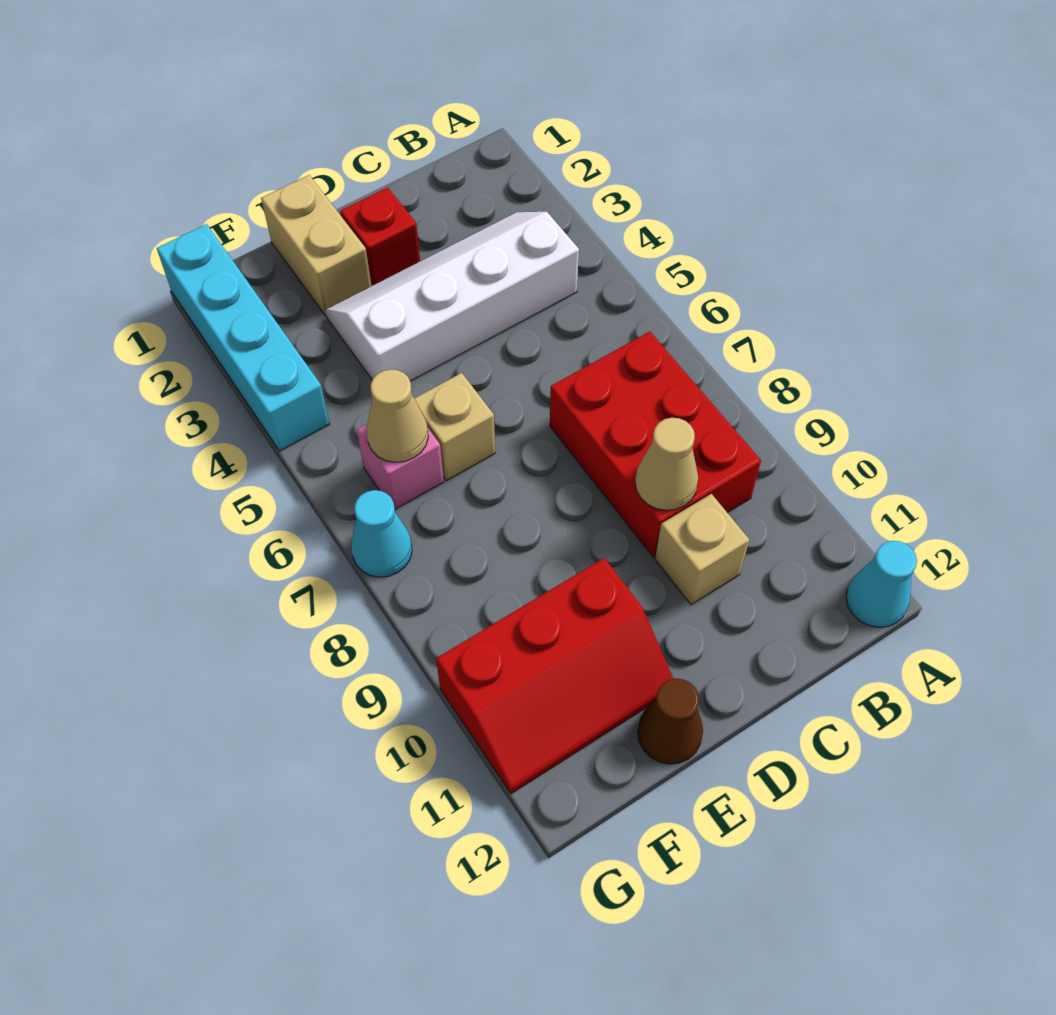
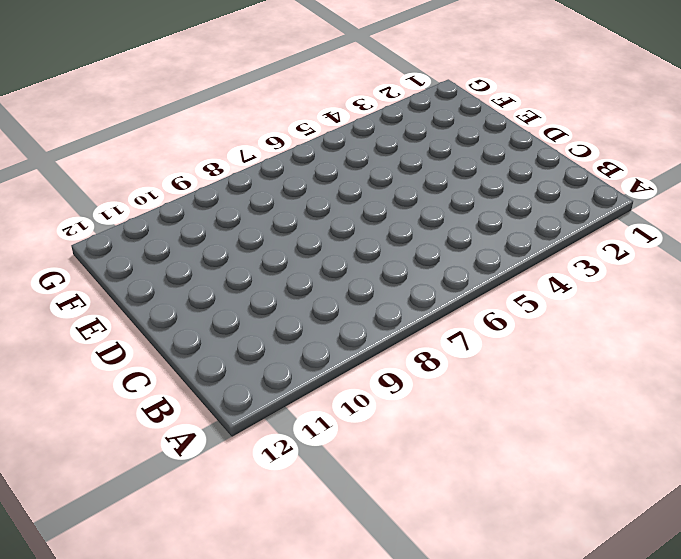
none -> cyan 1x1 cone [846,541,917,627]
none -> white 2x4 slope [325,212,579,381]
none -> red 2x3 brick [550,331,761,557]

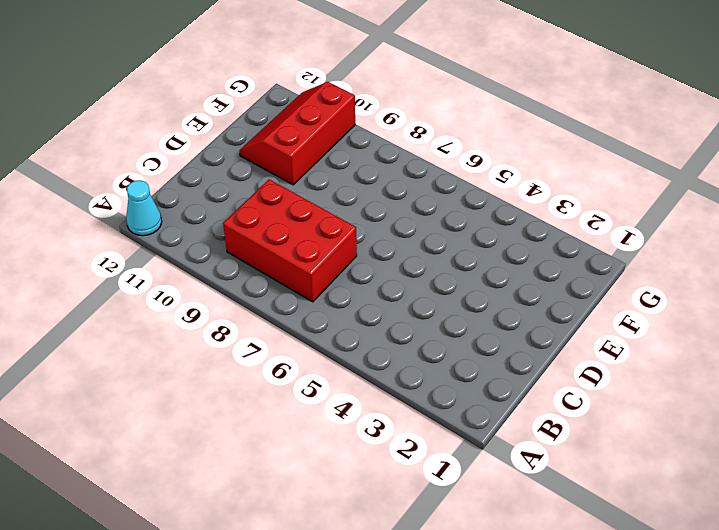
none -> white 2x4 slope [325,212,579,381]
none -> tan 1x1 brick [655,494,749,605]
none -> red 1x1 brick [340,187,420,286]

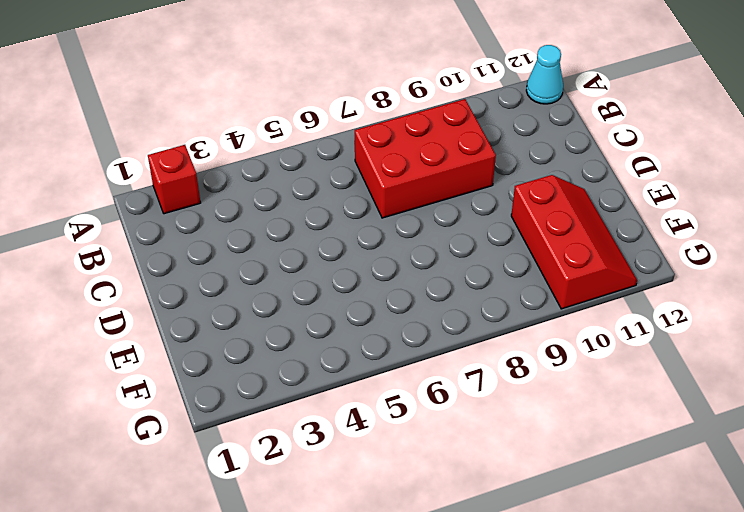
red 1x1 brick [148,145,201,214] -> red 1x1 brick moved to [340,187,420,286]
none -> white 2x4 slope [325,212,579,381]
none -> tan 1x1 brick [655,494,749,605]
none -> tan 1x2 brick [261,175,371,315]

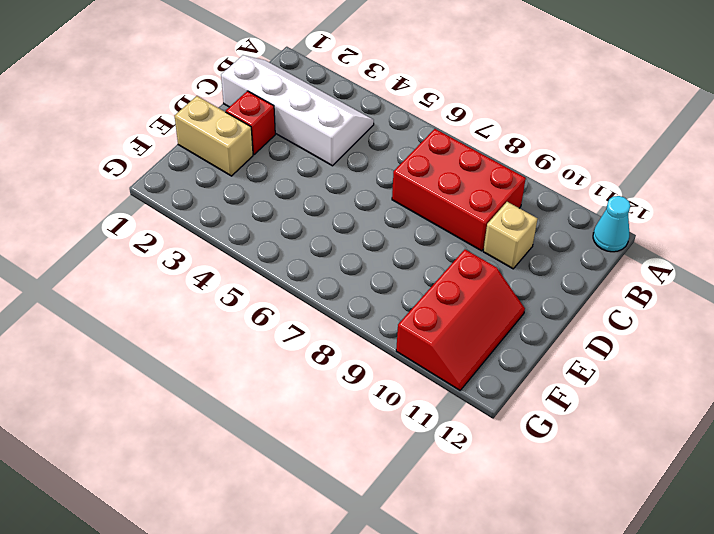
white 2x4 slope [221,55,374,166] -> white 2x4 slope turned to [325,212,579,381]
none -> tan 1x1 brick [414,373,495,481]
none -> brown 1x1 cone [638,679,703,764]
none -> pink 1x1 brick [357,424,444,509]

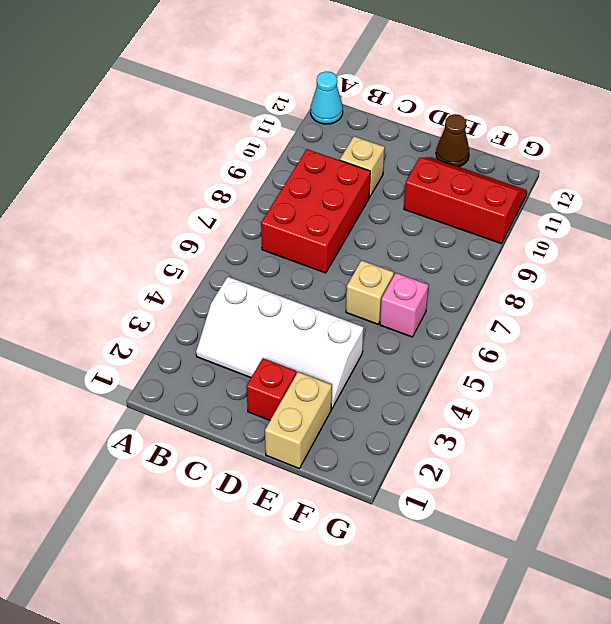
none -> cyan 1x4 brick [157,224,329,451]
none -> cyan 1x1 cone [351,490,412,577]
none -> tan 1x1 cone [635,418,698,510]

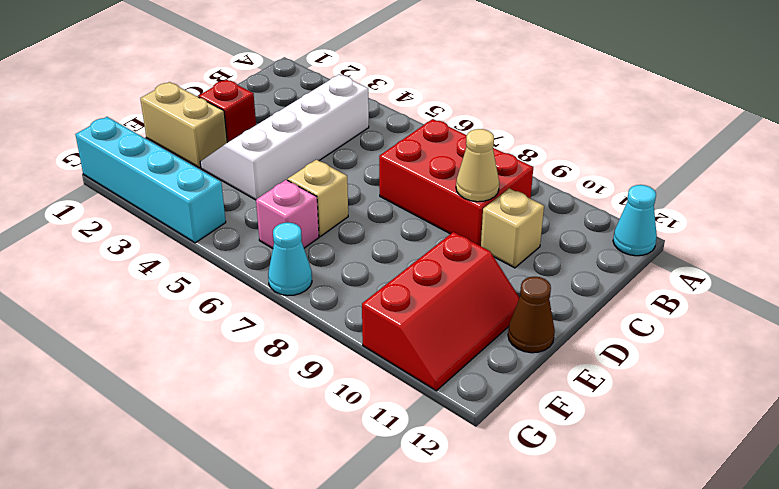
none -> tan 1x1 cone [367,370,428,462]

